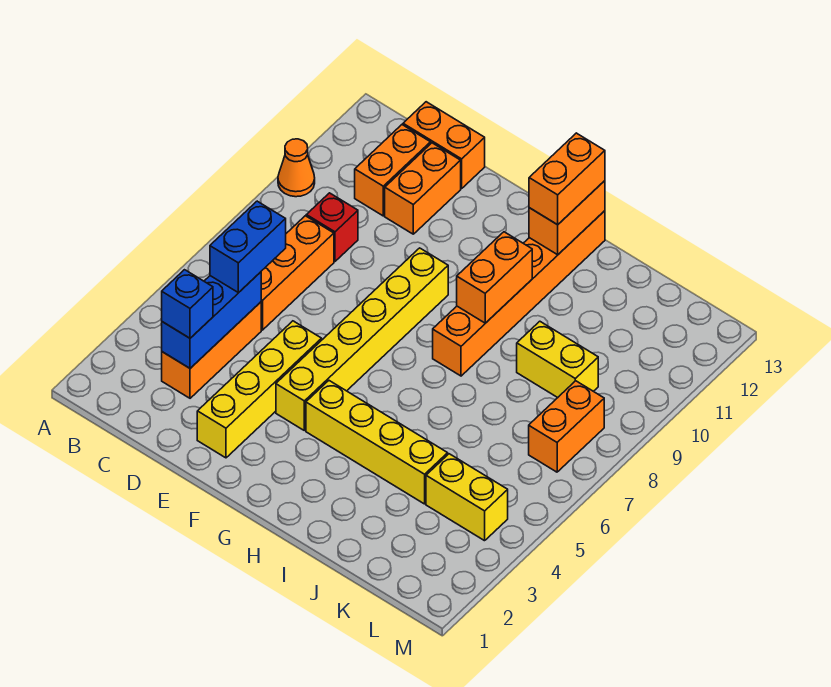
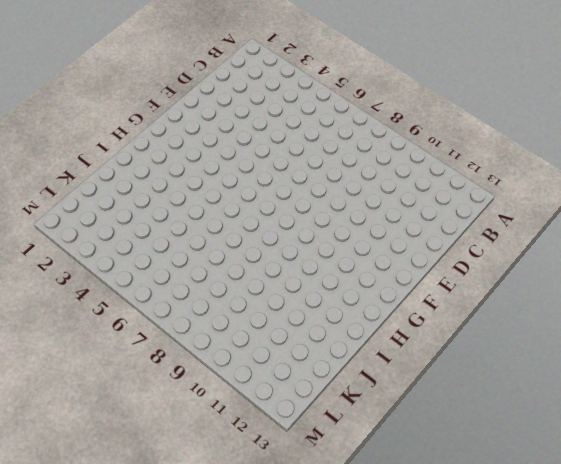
none -> orange 1x1 cone [278,139,315,197]
none -> orange 1x3 brick [162,302,261,398]
none -> orange 1x3 brick [261,216,334,330]

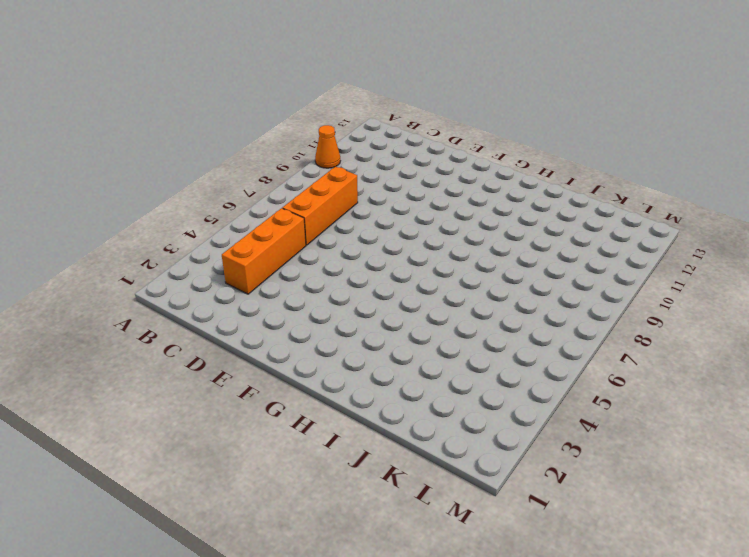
none -> red 1x1 brick [306,193,358,261]
none -> orange 1x2 brick [355,125,431,216]
none -> orange 1x2 brick [403,102,485,189]

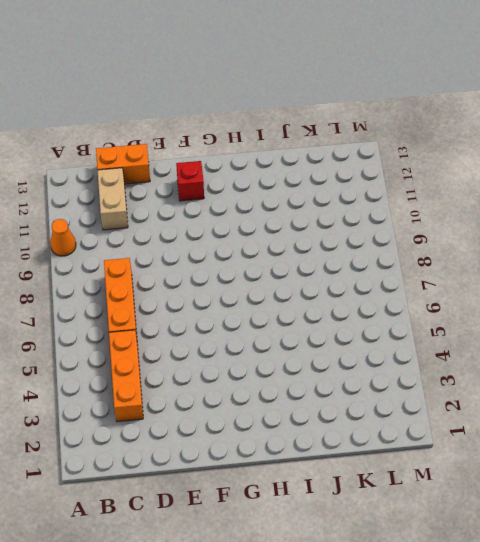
tan 1x2 brick [97,168,128,230] -> orange 1x2 brick [355,125,431,216]
red 1x1 brick [176,161,204,201] -> red 1x1 brick moved to [306,193,358,261]
none -> orange 1x2 brick [385,143,461,234]
none -> yellow 1x4 brick [197,321,322,458]
none -> yellow 1x6 brick [276,248,448,430]

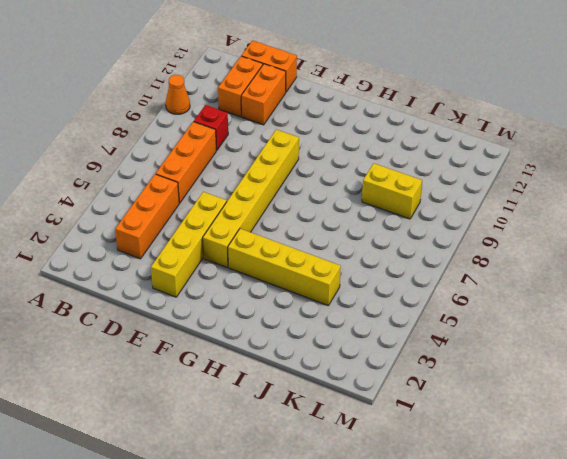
none -> orange 1x6 brick [433,211,605,376]
none -> yellow 1x2 brick [426,454,508,541]
none -> orange 1x2 brick [529,381,604,472]

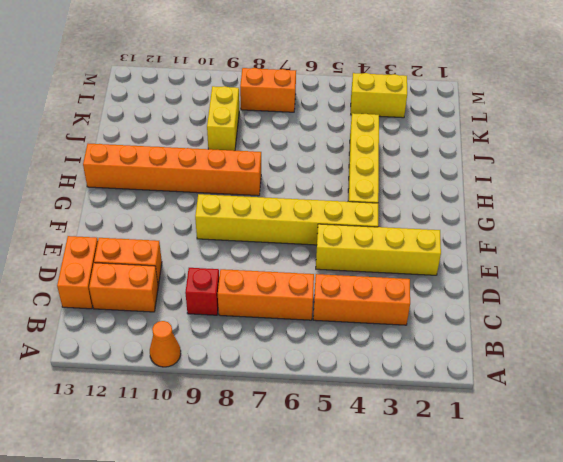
yellow 1x2 brick [351,73,407,118] -> yellow 1x2 brick turned to [426,454,508,541]
none -> blue 1x3 brick [162,272,261,368]
none -> orange 1x2 brick [457,232,532,323]
none -> orange 1x2 brick [529,181,605,255]

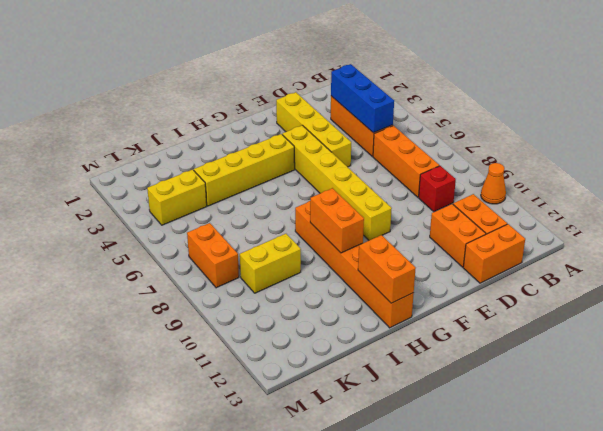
none -> blue 1x1 brick [162,270,213,338]
none -> blue 1x2 brick [210,201,286,293]
none -> orange 1x2 brick [529,133,605,225]

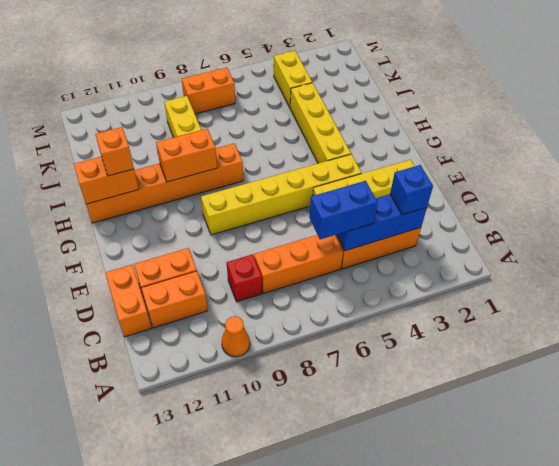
orange 1x1 brick [95,127,134,176] -> orange 1x2 brick [529,133,605,225]

